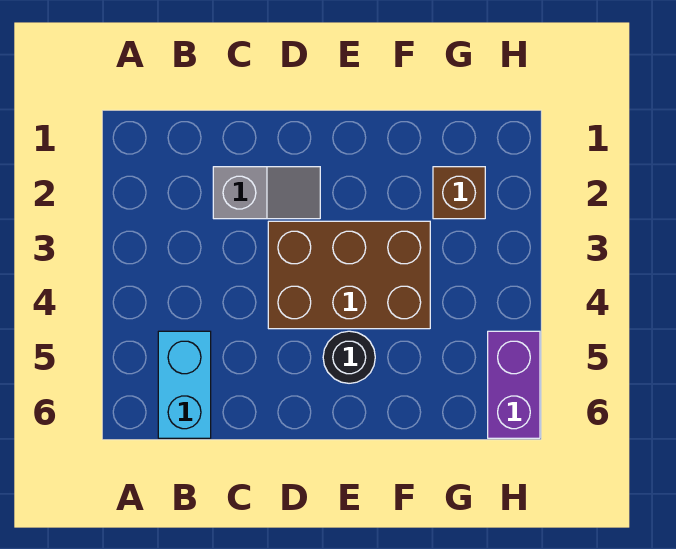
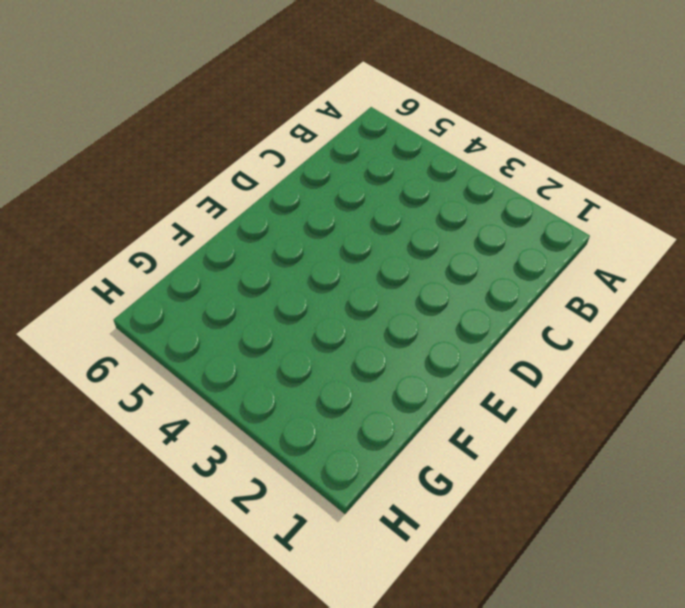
none -> cyan 1x2 brick [158,331,211,438]
none -> grey 1x2 slope [213,167,320,219]

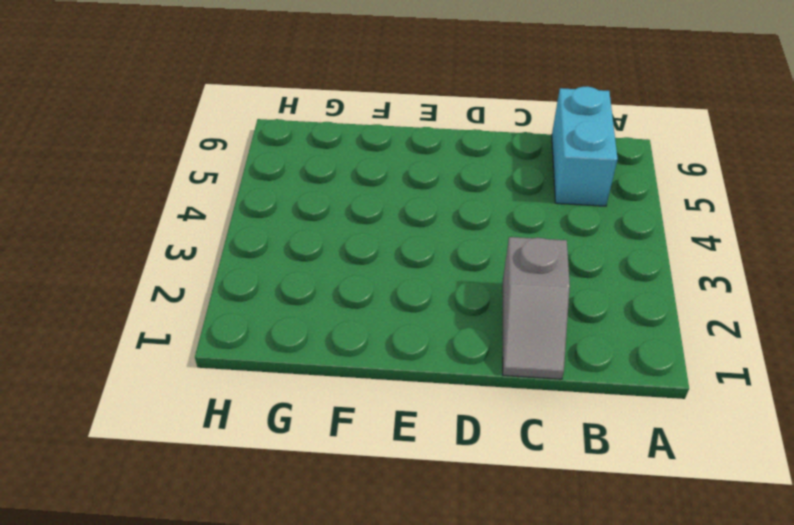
grey 1x2 slope [503,237,570,379] -> grey 1x2 slope turned to [213,167,320,219]
none -> brown 2x3 brick [268,221,430,329]
none -> black 1x1 round brick [323,331,375,383]

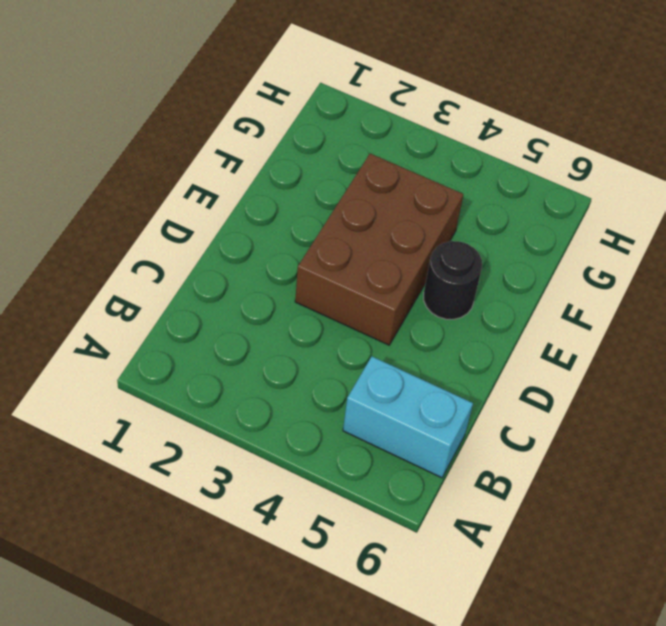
none -> grey 1x2 slope [213,167,320,219]
none -> brown 1x1 brick [433,167,485,219]

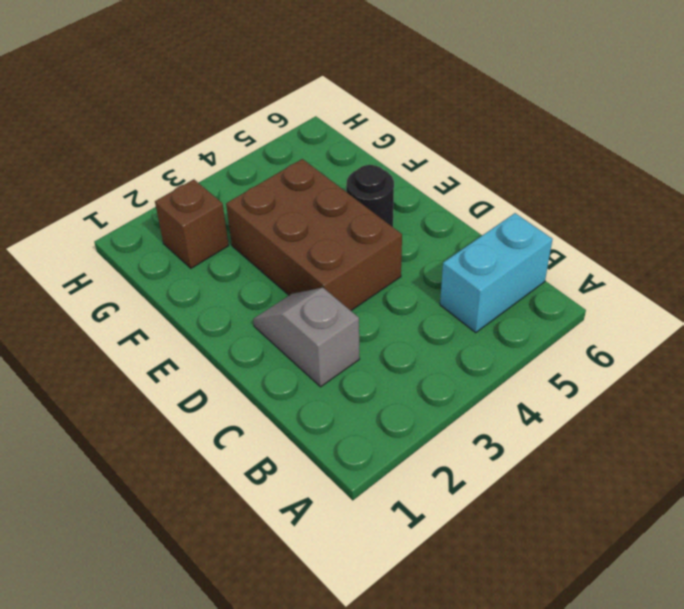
none -> purple 1x2 brick [488,331,540,438]

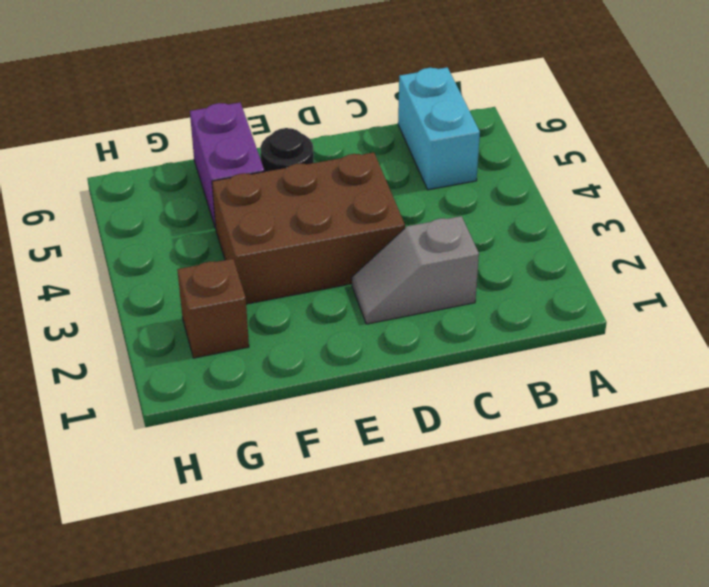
purple 1x2 brick [190,103,264,228] -> purple 1x2 brick moved to [488,331,540,438]

